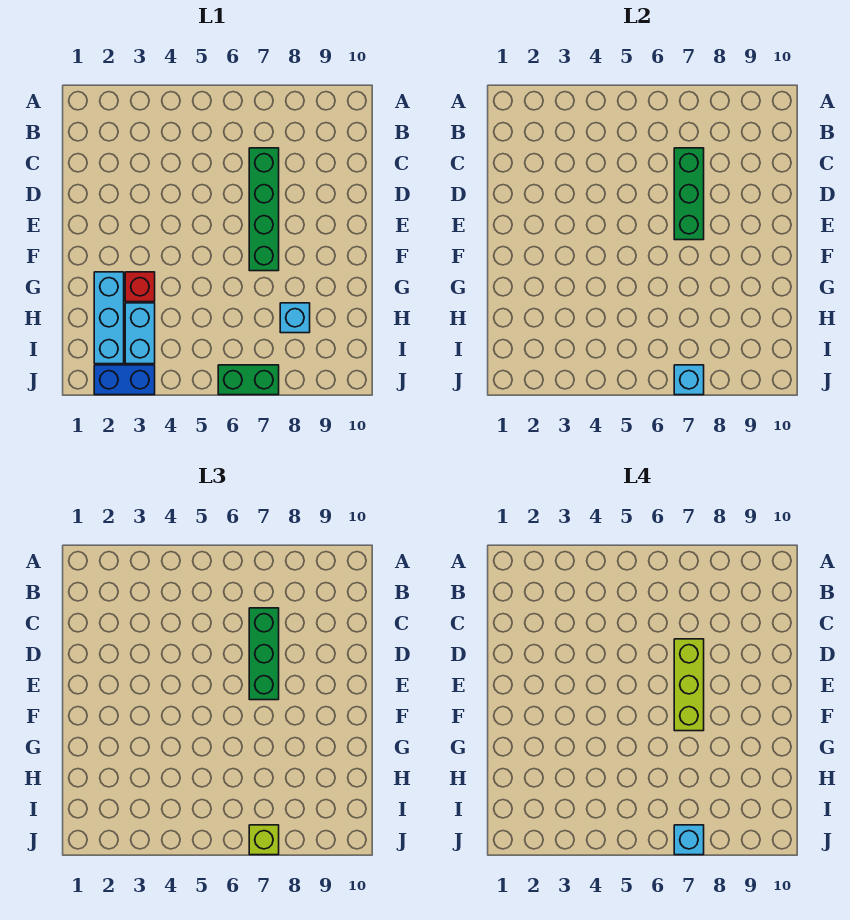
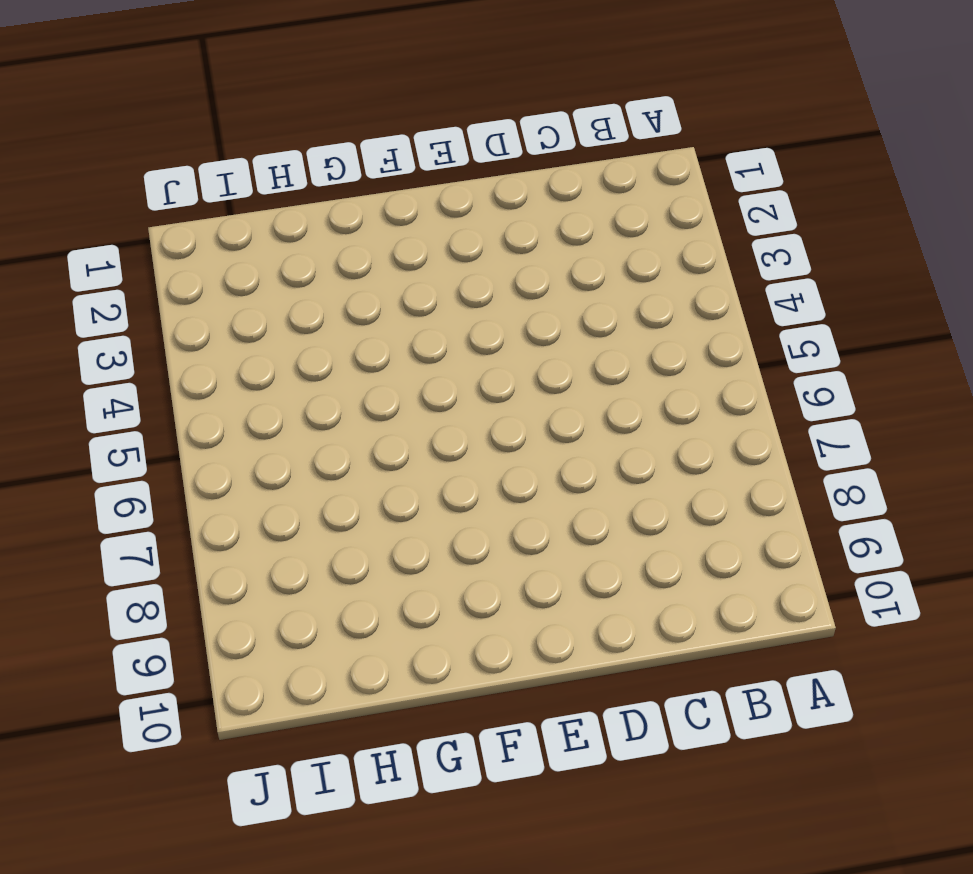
none -> green 1x4 brick [249,148,279,271]
none -> cyan 1x3 brick [94,272,124,364]
none -> red 1x1 brick [125,272,155,302]

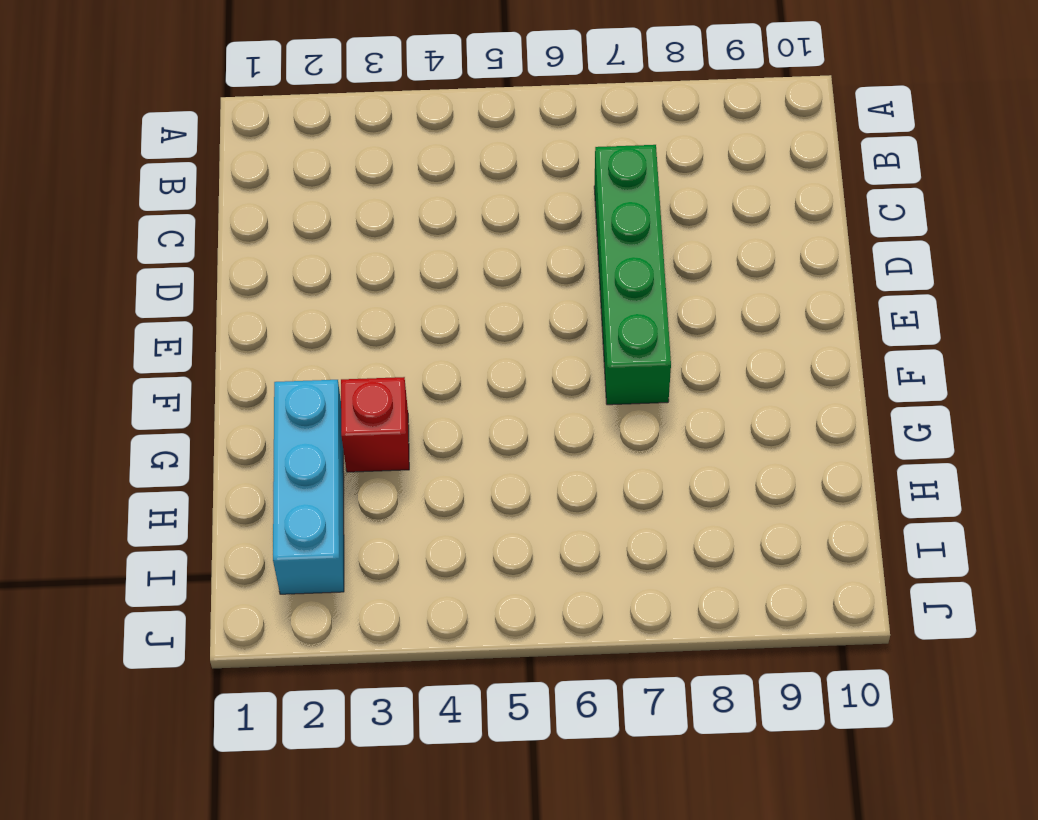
none -> cyan 1x2 brick [125,303,155,364]
none -> cyan 1x1 brick [280,303,310,333]
none -> blue 1x2 brick [94,365,155,395]

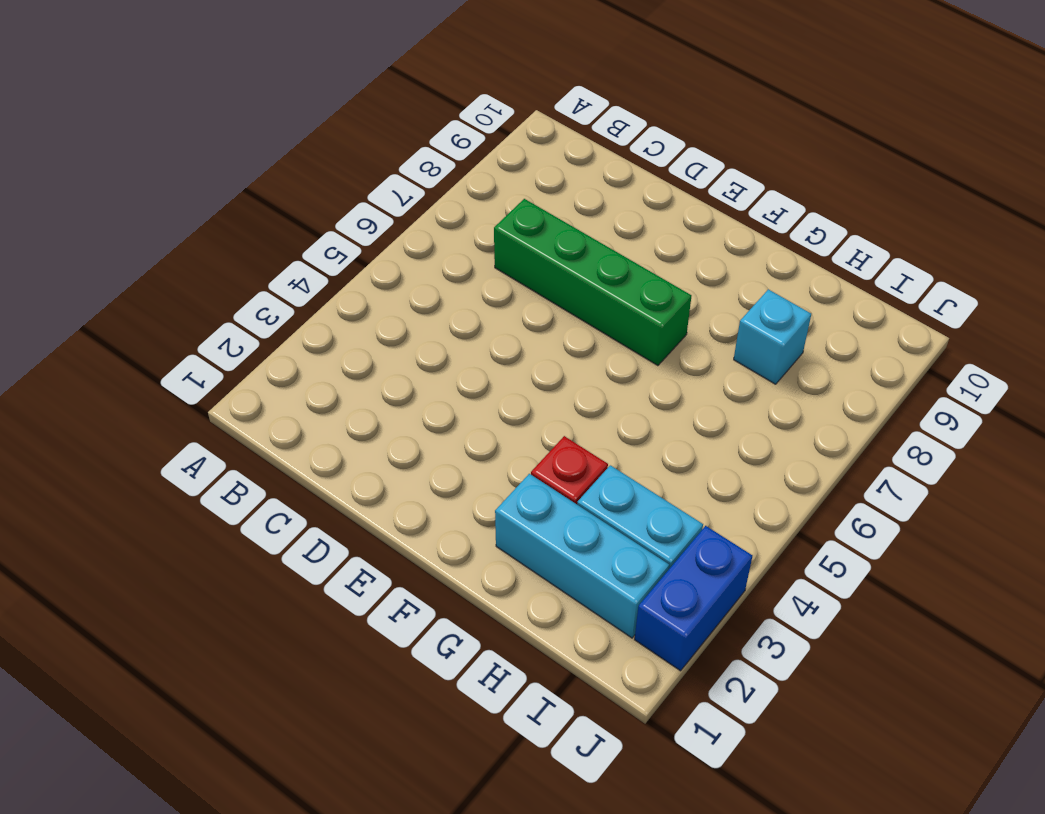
none -> green 1x2 brick [218,365,279,395]
none -> green 1x3 brick [674,148,704,240]
none -> cyan 1x1 brick [674,365,704,395]

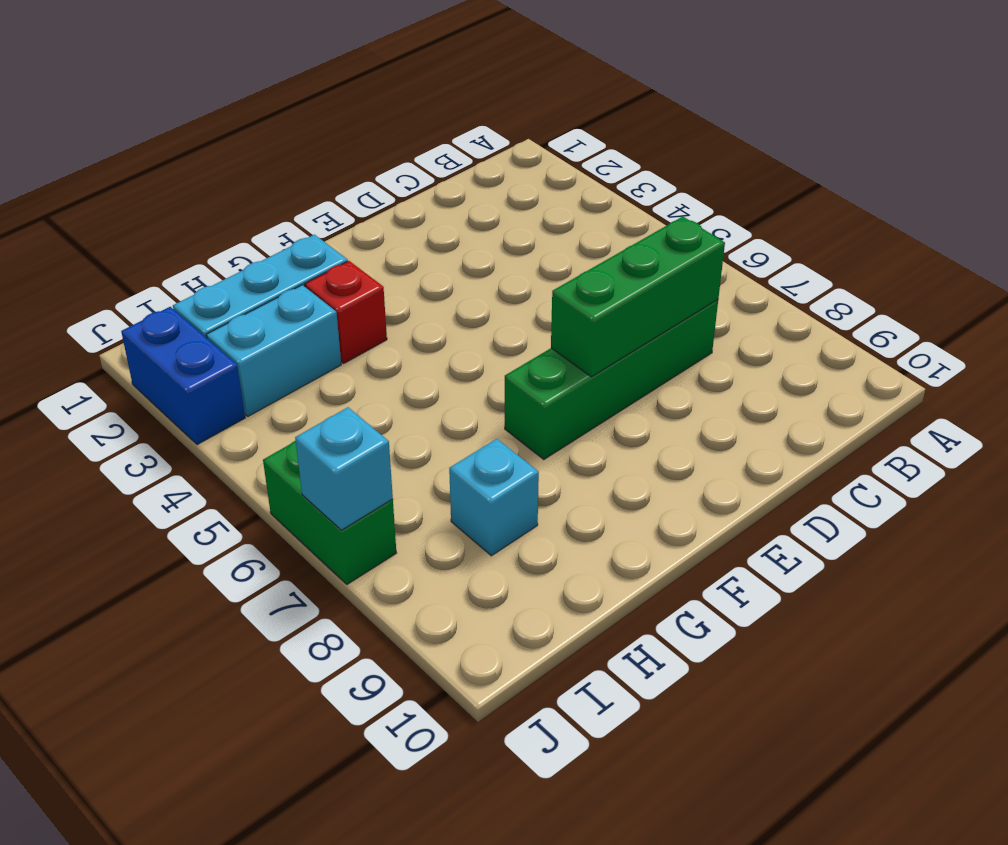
none -> green 1x3 brick [249,608,279,700]
none -> lime 1x1 brick [249,825,279,855]
none -> lime 1x3 brick [674,639,704,731]

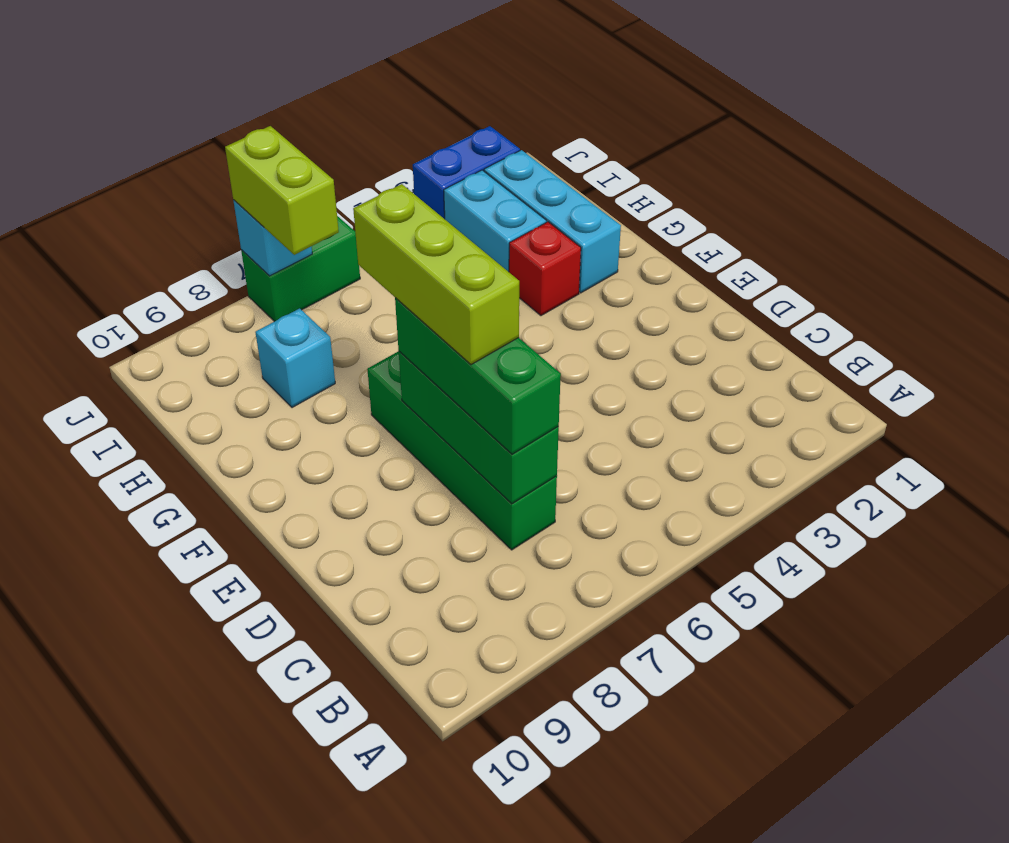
lime 1x2 brick [225,126,339,255] -> lime 1x1 brick [249,825,279,855]
none -> cyan 1x1 brick [674,825,704,855]

